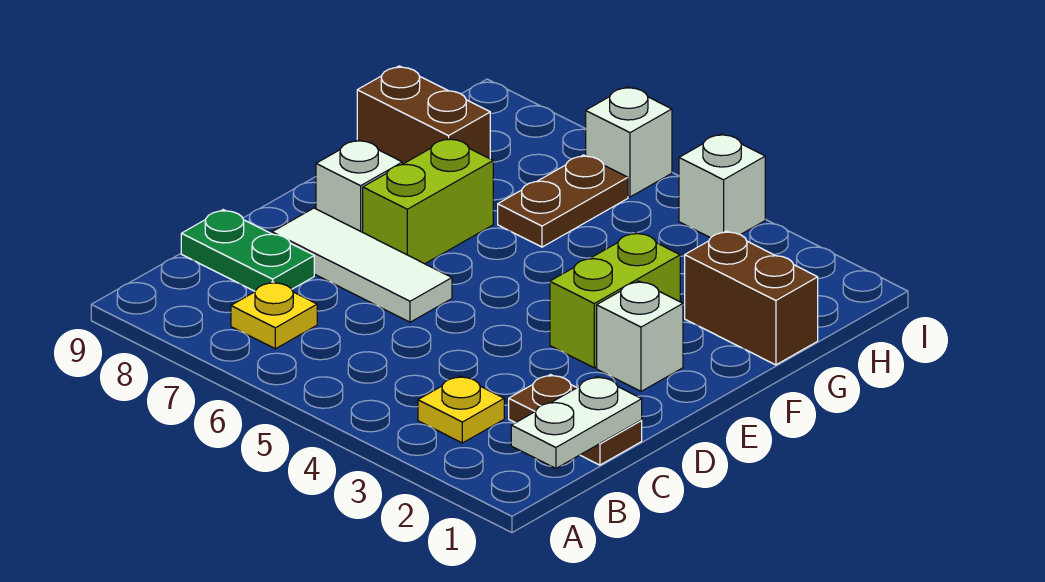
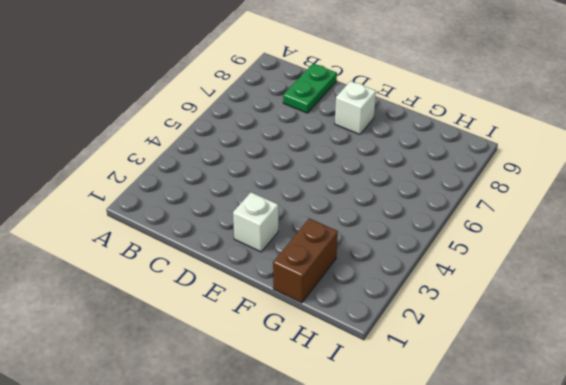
none -> yellow 1x1 plate [418,376,504,443]
none -> yellow 1x1 plate [231,282,317,349]
none -> brown 1x2 plate [509,375,642,465]

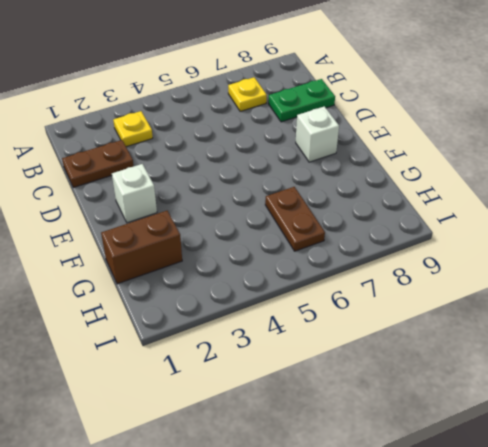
none -> white 1x3 tile [272,208,452,322]
none -> lime 1x2 brick [550,232,680,368]
none -> lime 1x2 brick [363,138,493,264]

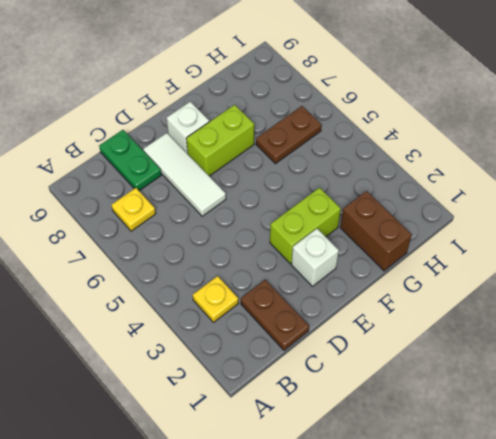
none -> brown 1x2 brick [357,66,490,164]
none -> white 1x1 brick [679,134,765,238]
none -> white 1x1 brick [586,87,672,197]

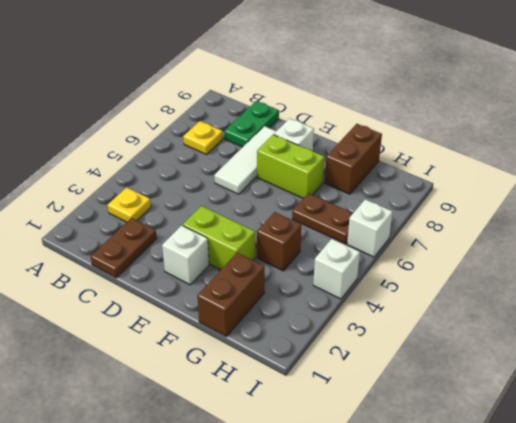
brown 1x1 brick [257,212,301,271] -> none
none -> white 1x2 plate [511,376,642,468]

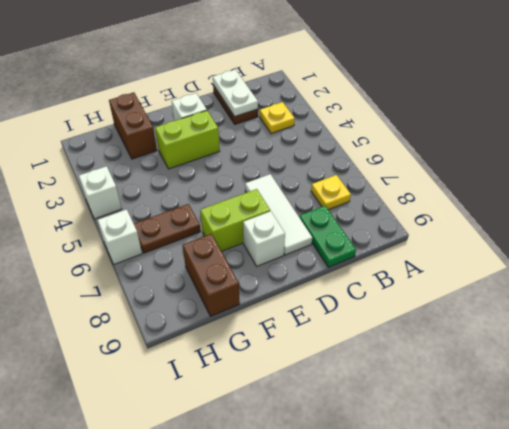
white 1x2 plate [213,69,258,117] -> white 1x2 plate turned to [511,376,642,468]

